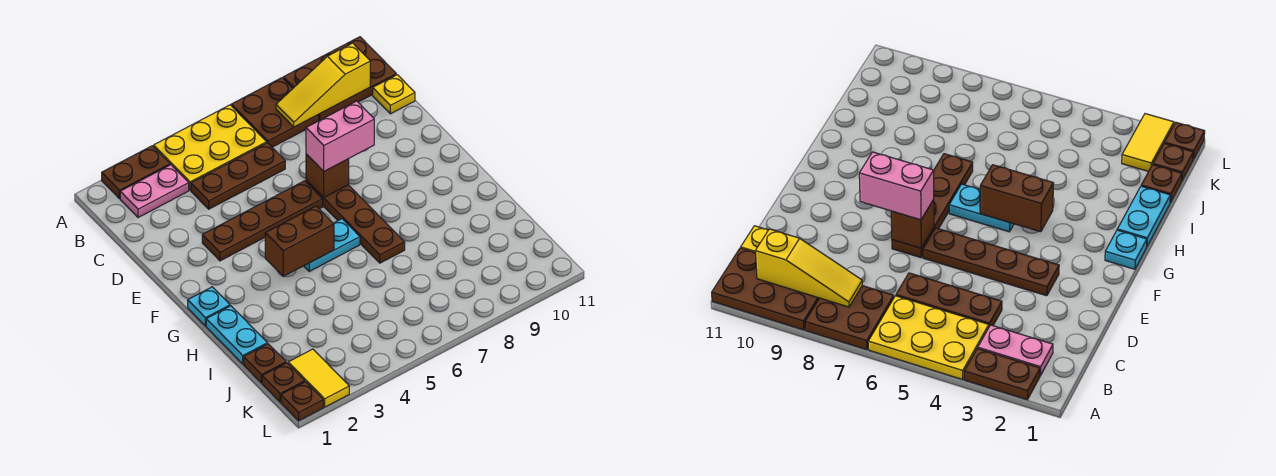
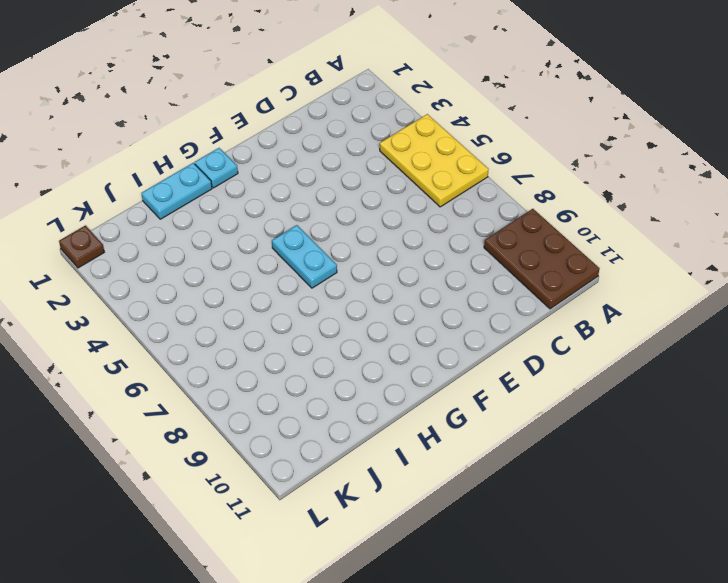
none -> brown 1x2 plate [102,146,170,199]
none -> brown 2x2 plate [231,78,319,147]
none -> pink 1x2 plate [120,165,189,218]

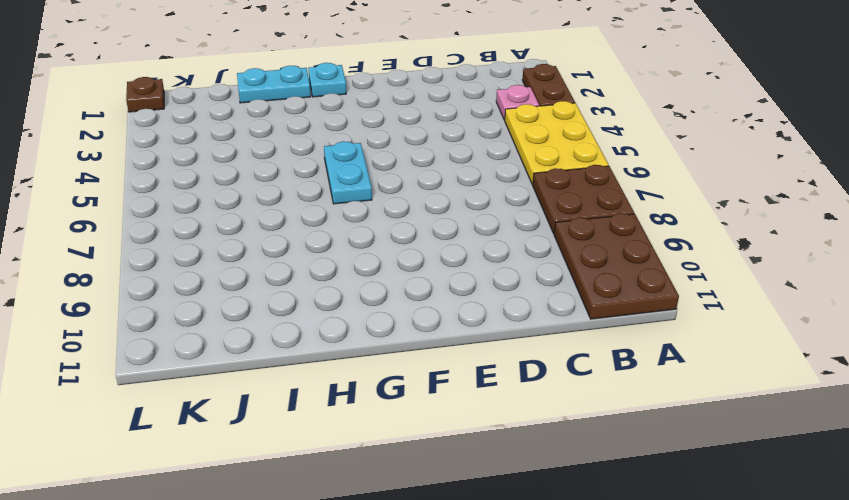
pink 1x1 plate [496,85,539,120] -> pink 1x2 plate [120,165,189,218]
none -> brown 1x3 plate [191,143,285,209]
none -> yellow 1x1 plate [373,75,415,114]
none -> brown 1x4 plate [202,181,323,261]

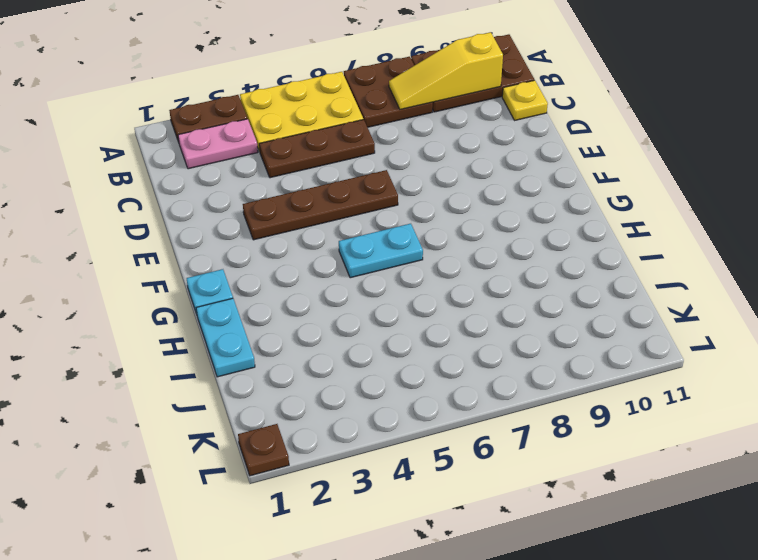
none -> brown 1x4 plate [306,180,405,263]
none -> brown 1x1 plate [244,344,286,383]
none -> brown 1x1 plate [262,363,305,402]

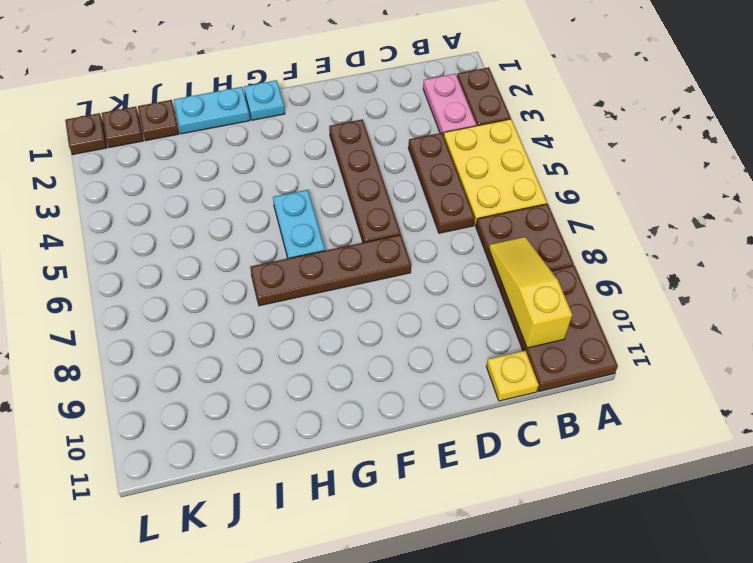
none -> yellow 1x2 tile [288,349,349,407]
none -> brown 1x1 brick [306,154,349,197]
none -> brown 1x2 brick [265,206,334,276]

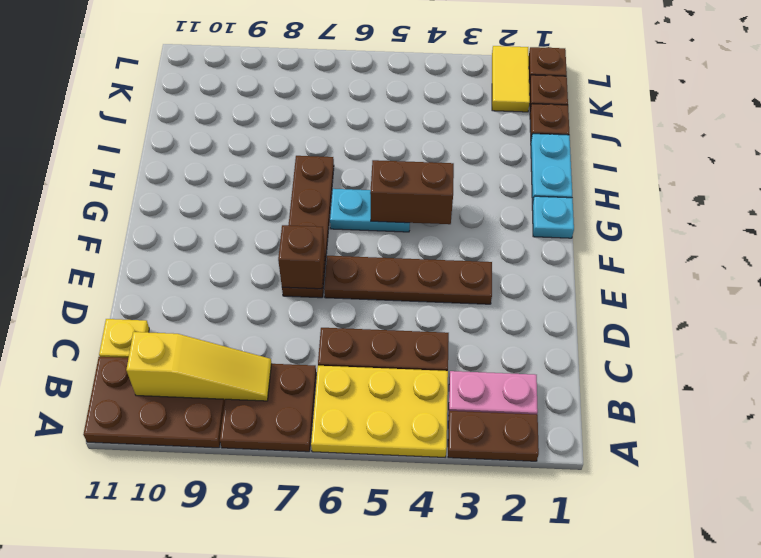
none -> pink 1x2 brick [306,101,374,171]

